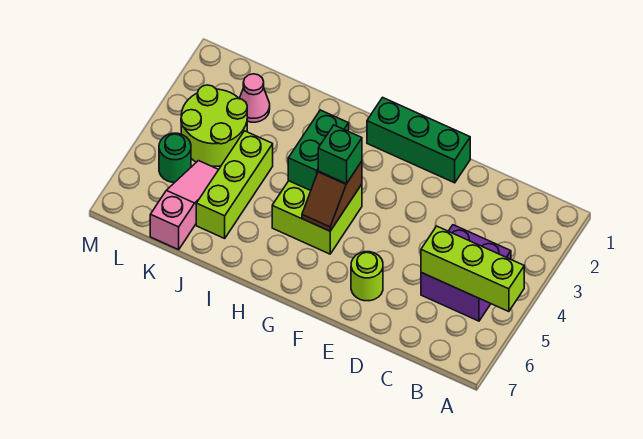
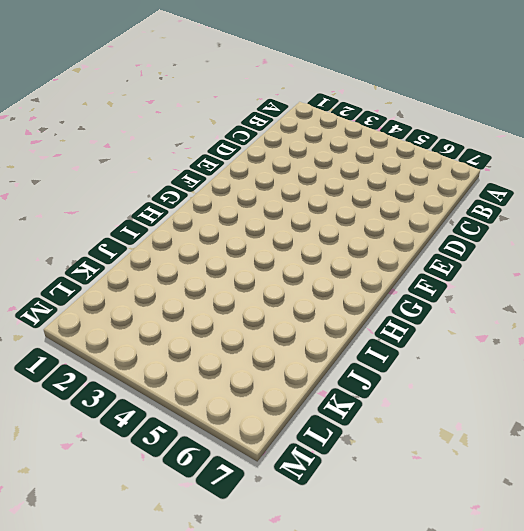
none -> purple 2x2 brick [421,225,511,321]
none -> green 1x3 brick [367,97,470,183]
none -> lime 1x1 round brick [351,252,383,301]

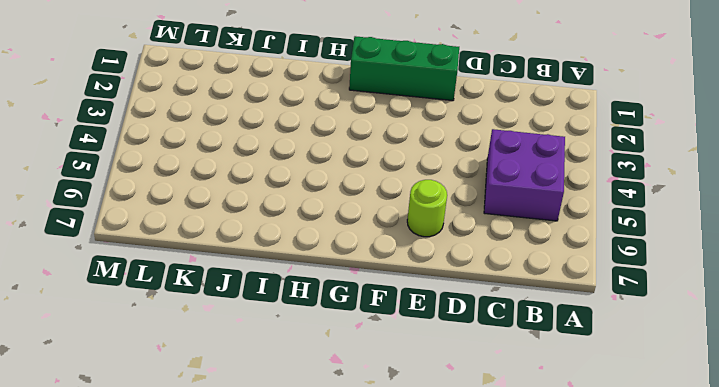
none -> lime 2x2 brick [272,181,362,254]
none -> lime 1x3 brick [196,131,273,238]
none -> pink 1x1 cone [239,74,270,122]

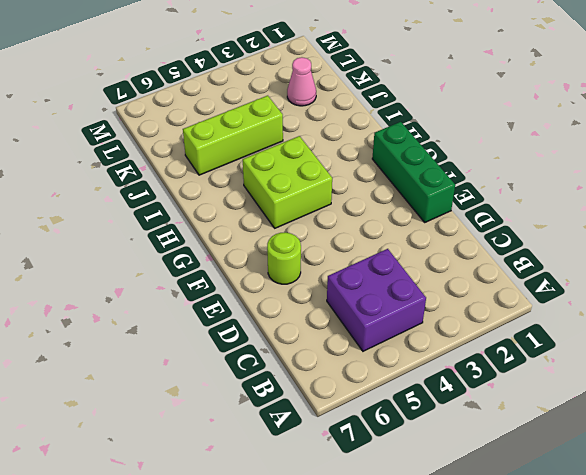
none -> lime 2x2 round brick [181,85,247,166]
none -> pink 1x3 slope [150,161,219,250]
none -> green 1x1 round brick [159,133,191,182]

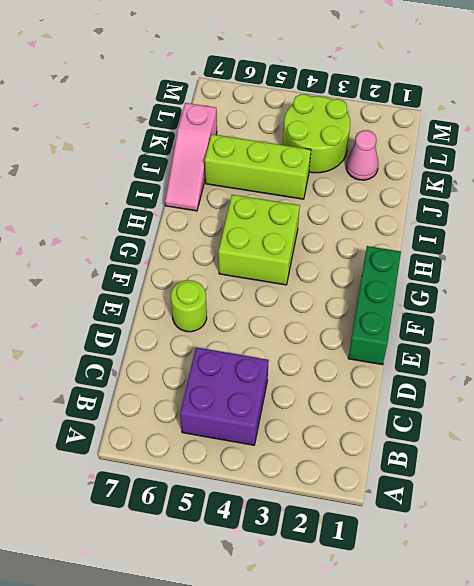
pink 1x3 slope [165,103,217,211] -> pink 1x3 slope turned to [150,161,219,250]
none -> green 1x1 round brick [159,133,191,182]
none -> lime 1x3 brick [421,226,524,312]
none -> brown 1x2 slope [302,161,362,231]

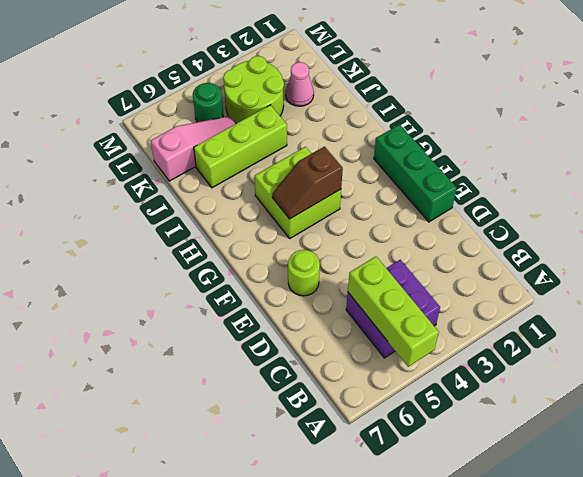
none -> green 1x2 brick [288,110,349,191]
none -> green 1x1 brick [318,125,362,184]

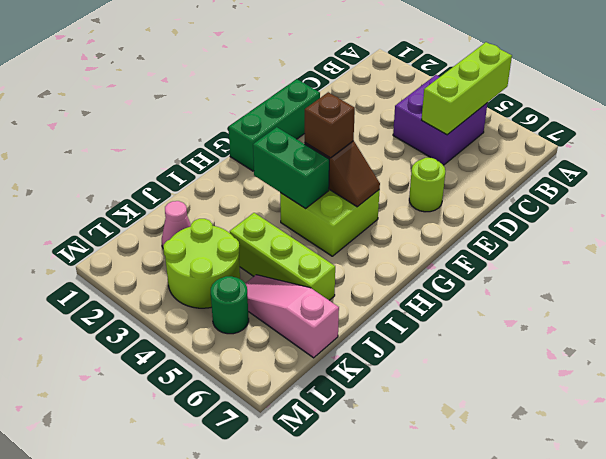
brown 1x1 brick [305,92,355,158] -> green 1x1 brick [318,125,362,184]

